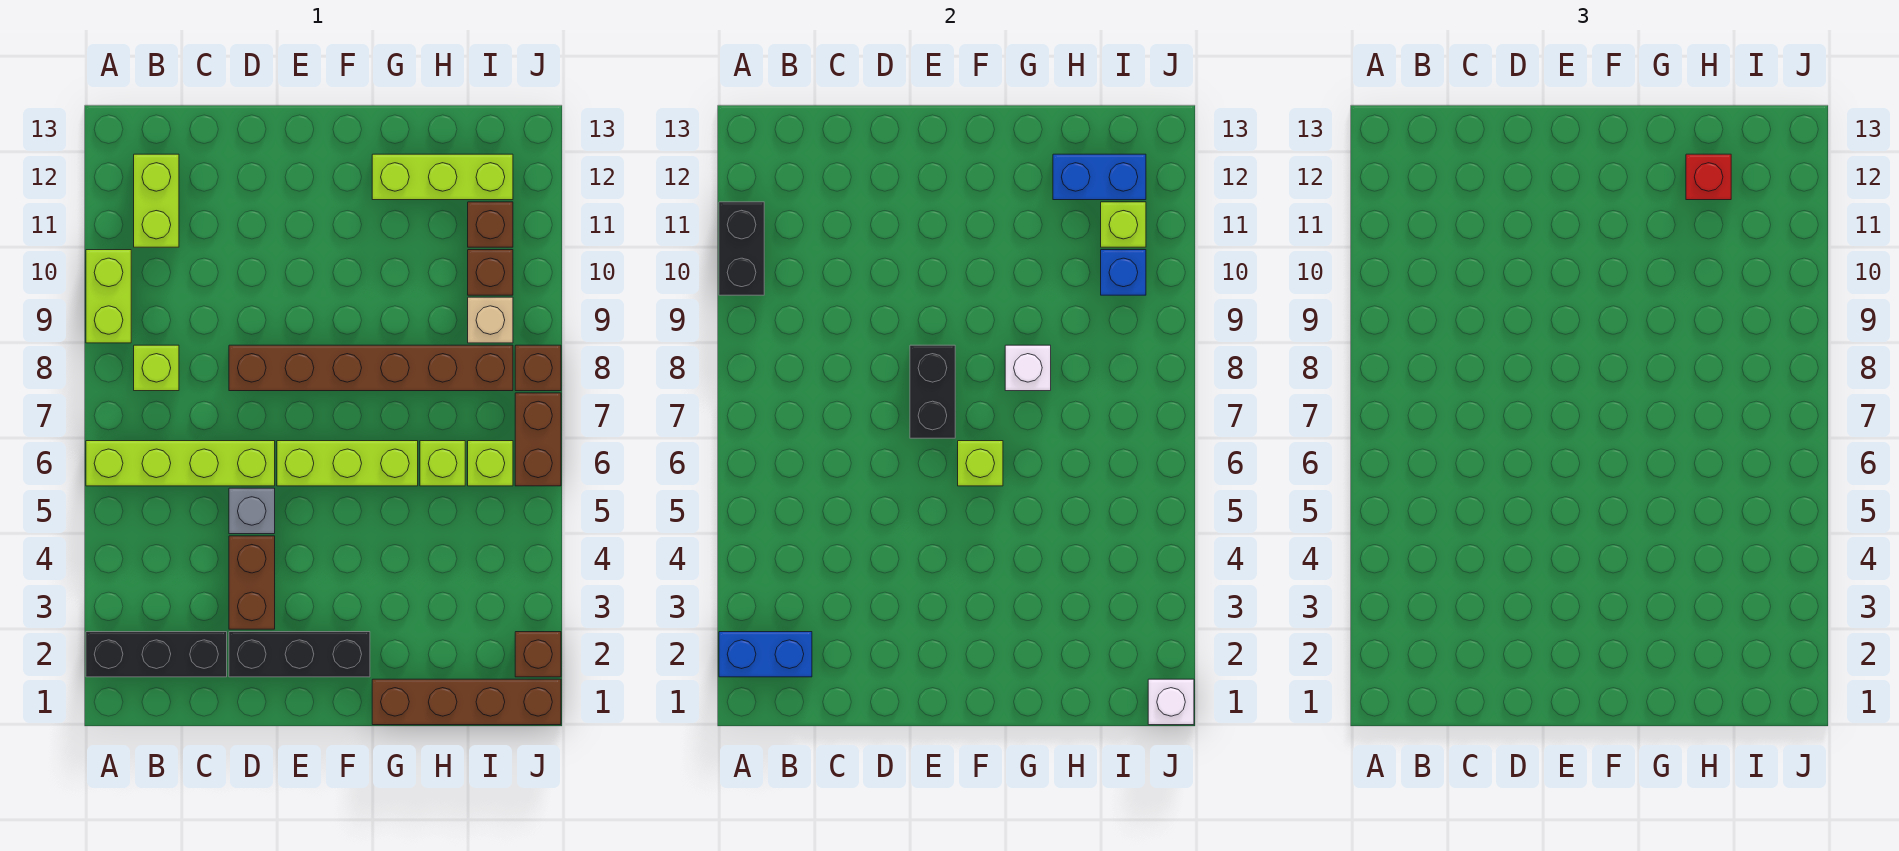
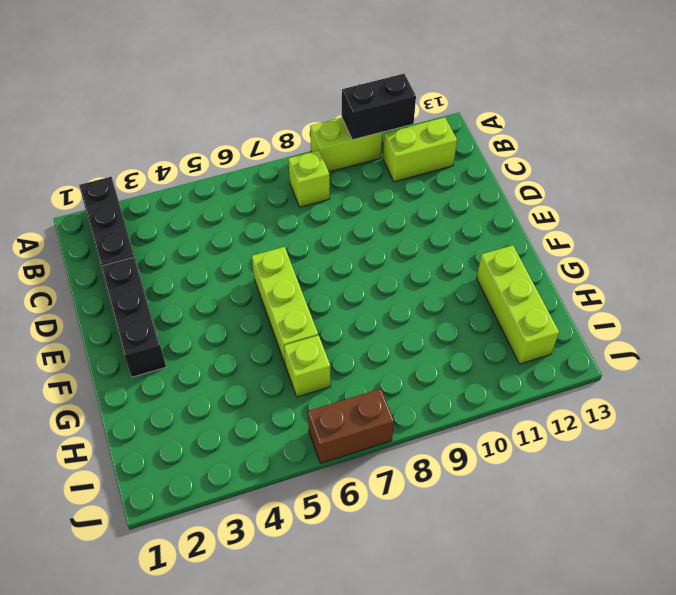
none -> lime 1x4 brick [86,441,275,486]
none -> brown 1x2 brick [229,536,275,629]
none -> grey 1x1 brick [229,488,275,534]
none -> brown 1x6 brick [229,345,513,391]

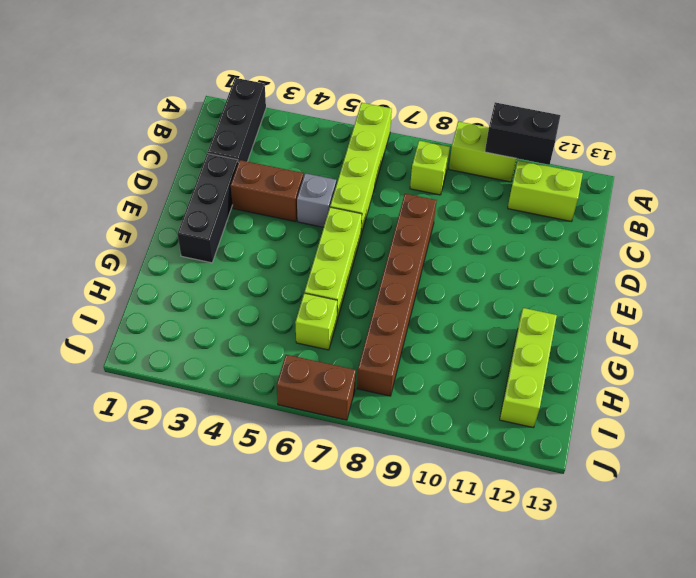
none -> brown 1x4 brick [372,679,561,725]
none -> lime 1x1 brick [468,441,513,486]
none -> tan 1x1 brick [468,297,513,343]
none -> brown 1x1 brick [468,250,513,295]

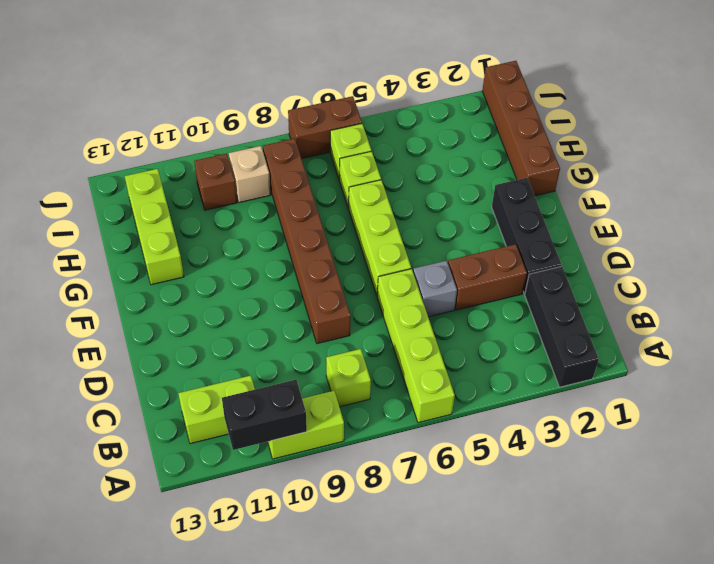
none -> brown 1x1 brick [468,202,513,247]
none -> brown 1x1 brick [515,632,561,677]
none -> brown 1x1 brick [515,345,561,391]
none -> blue 1x2 brick [719,632,812,677]

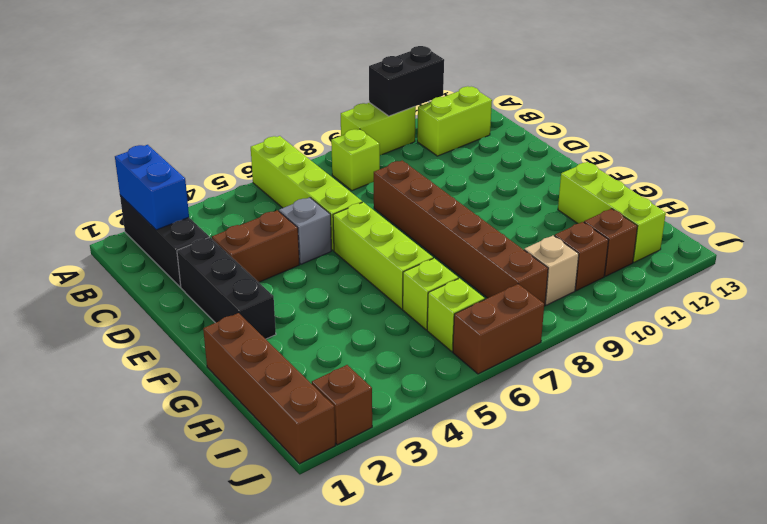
none -> brown 1x1 brick [515,345,561,391]
none -> black 1x2 brick [910,345,955,438]
none -> lime 1x1 brick [958,441,1003,486]
none -> white 1x1 brick [1005,345,1051,391]

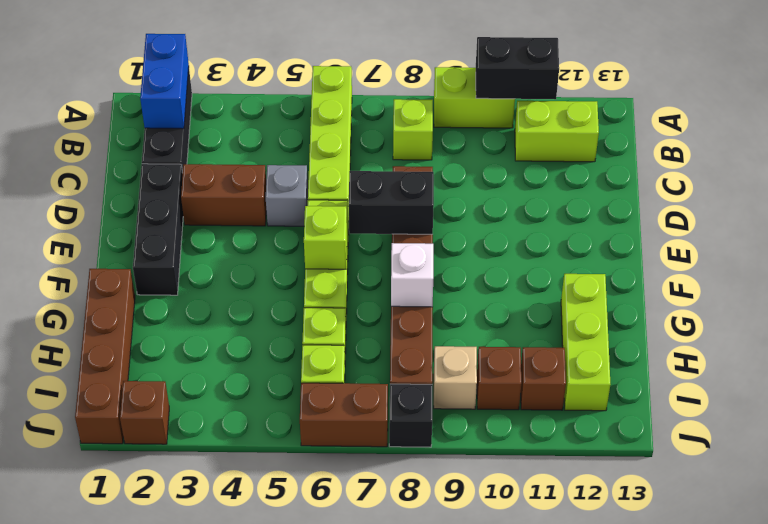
black 1x1 brick [389,384,432,447] -> brown 1x1 brick [515,345,561,391]
none -> blue 1x2 brick [1053,154,1146,200]
none -> blue 1x1 brick [1101,250,1146,295]
none -> lime 1x1 brick [1101,202,1146,247]
none -> white 1x1 brick [1148,679,1194,725]

